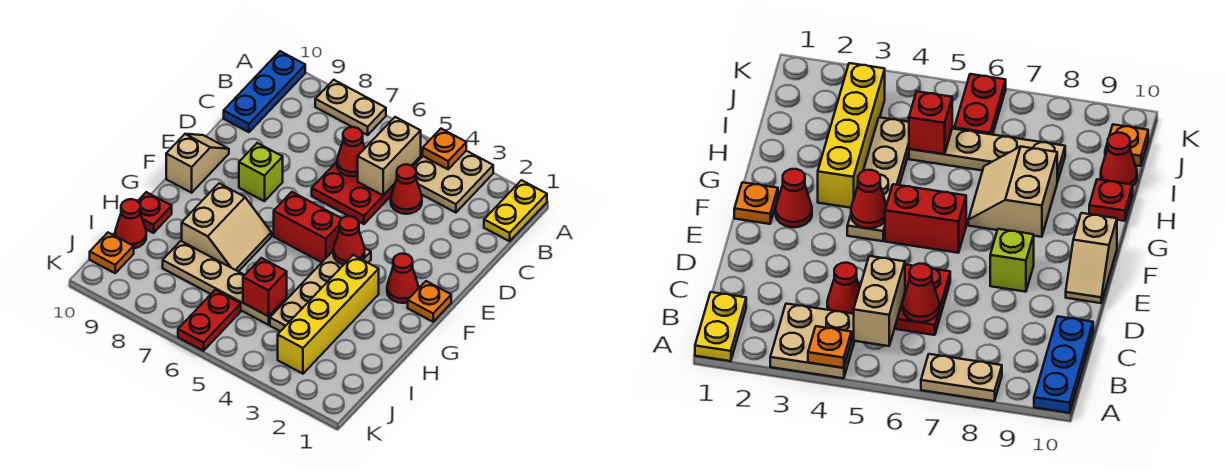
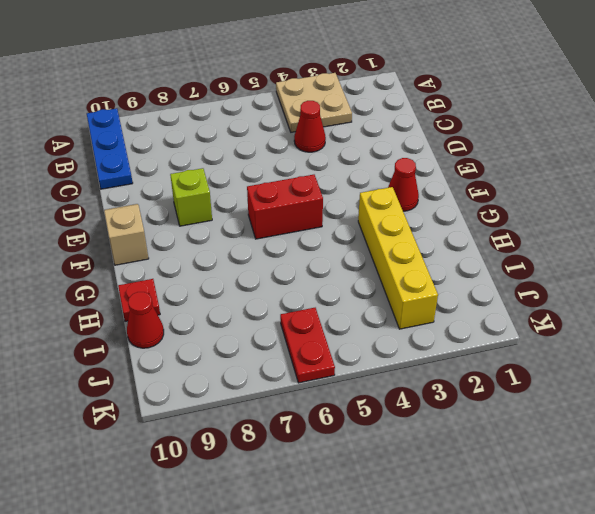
none -> yellow 1x2 plate [484,180,547,241]
none -> tan 1x2 plate [315,80,386,135]
none -> red 2x2 plate [312,162,395,224]

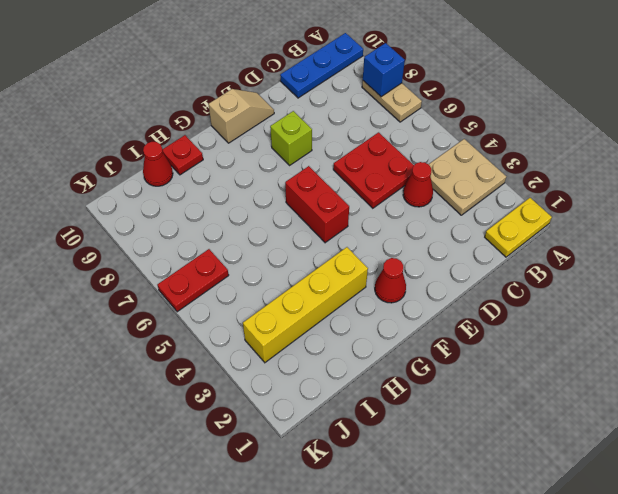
blue 1x1 brick [363,43,405,97] -> none
none -> orange 1x1 plate [408,281,451,322]
none -> tan 1x4 plate [270,249,371,331]
none -> tan 2x2 slope [182,183,271,272]

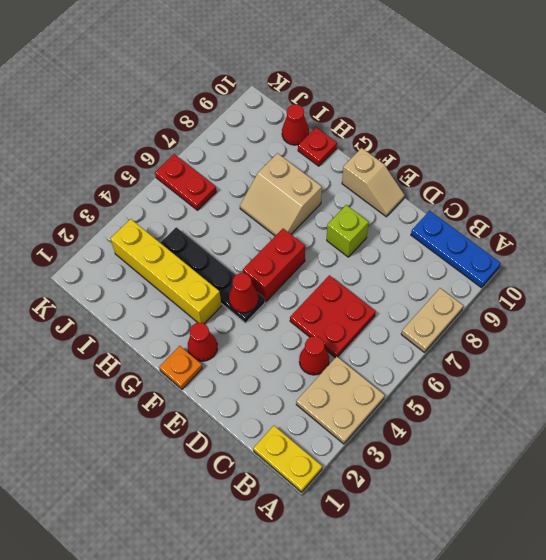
black 1x4 plate [160,227,265,323] -> tan 1x4 plate [270,249,371,331]
none -> tan 1x4 plate [163,241,287,325]
none -> orange 1x1 plate [90,233,134,273]
none -> orange 1x1 plate [423,129,466,169]

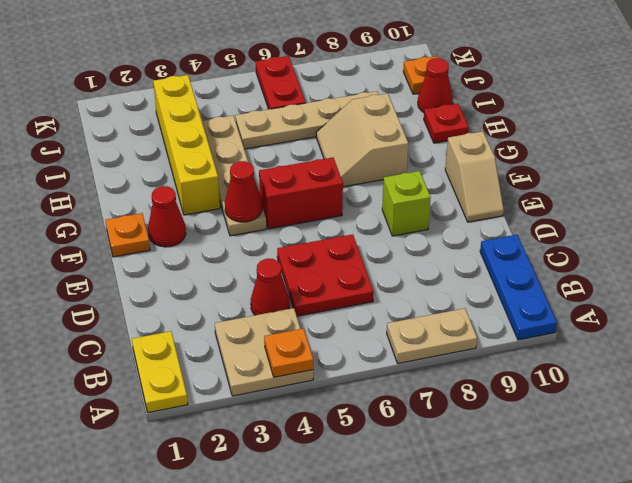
none -> tan 1x2 brick [358,117,421,195]
none -> red 1x1 cone [337,127,365,177]
none -> red 1x1 brick [243,258,287,316]

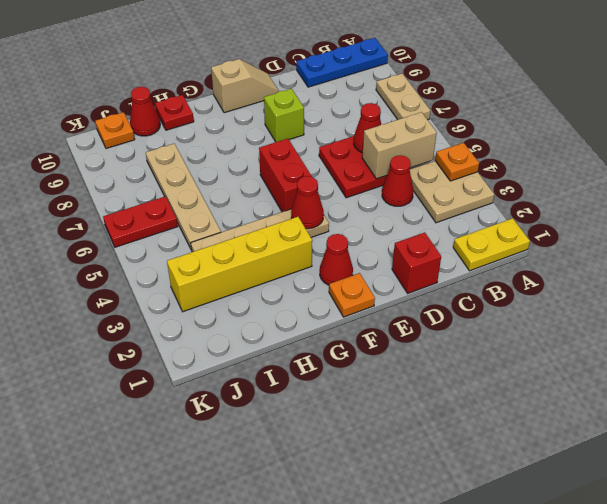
red 1x1 brick [392,232,441,293] -> red 1x1 brick moved to [243,258,287,316]
none -> tan 2x2 slope [182,183,271,272]

